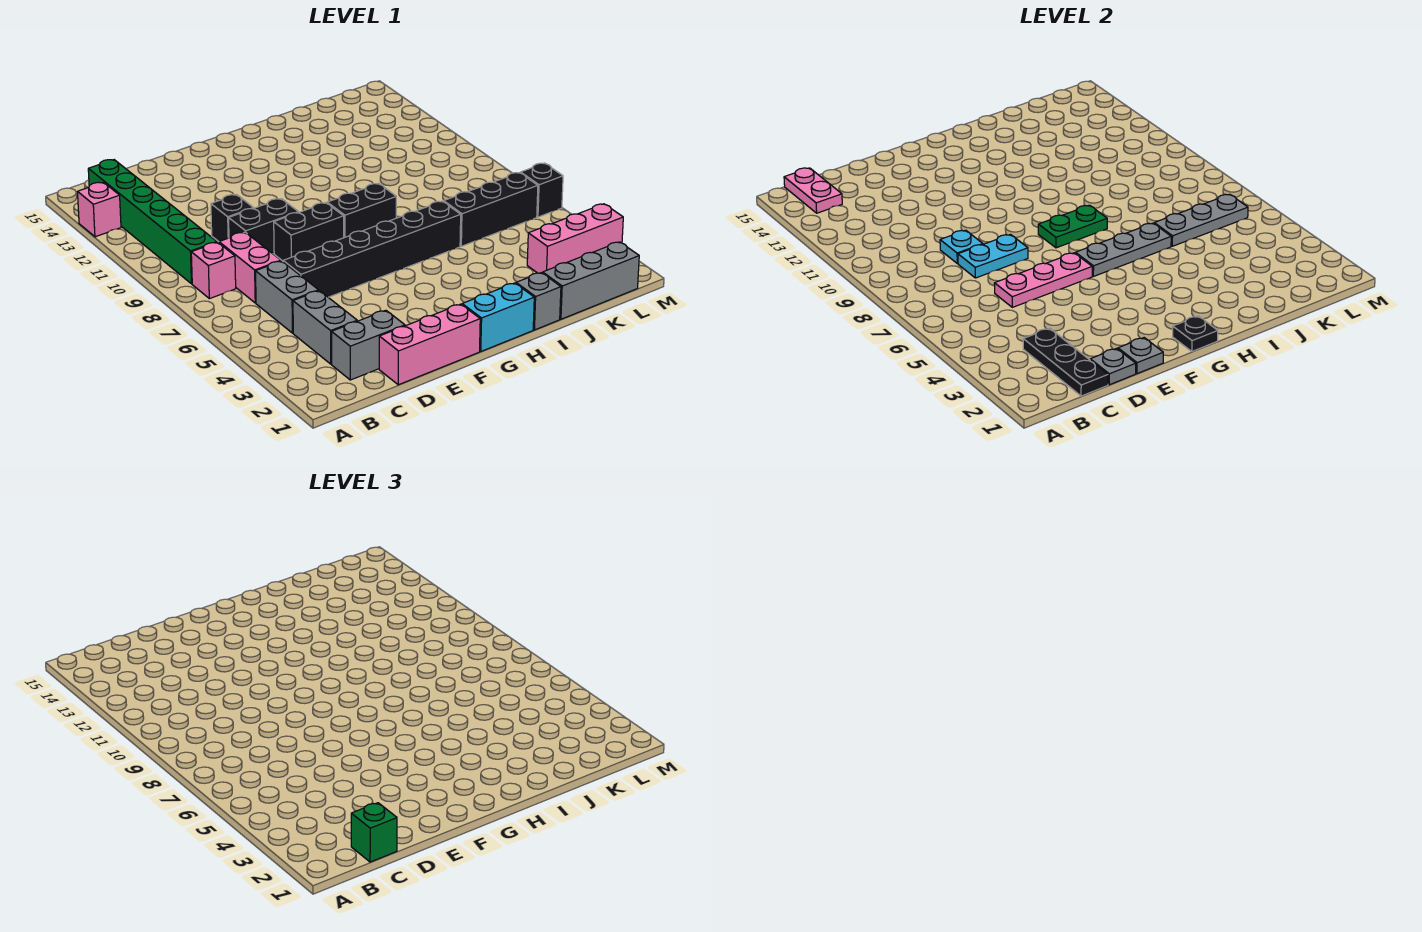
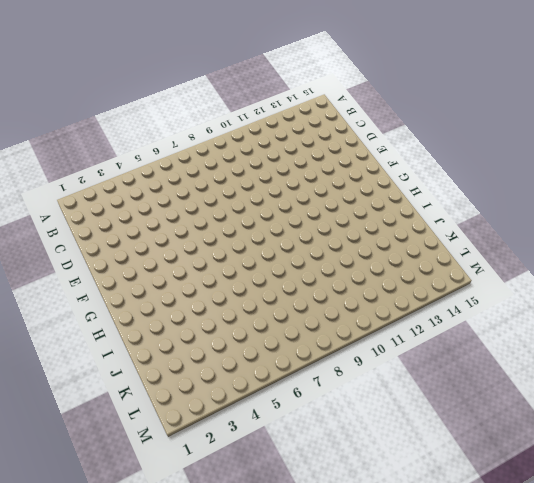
none -> pink 1x1 brick [78,182,121,237]
none -> pink 1x1 brick [191,242,236,299]
none -> green 1x6 brick [88,160,217,284]
none -> grey 1x2 brick [332,310,405,380]

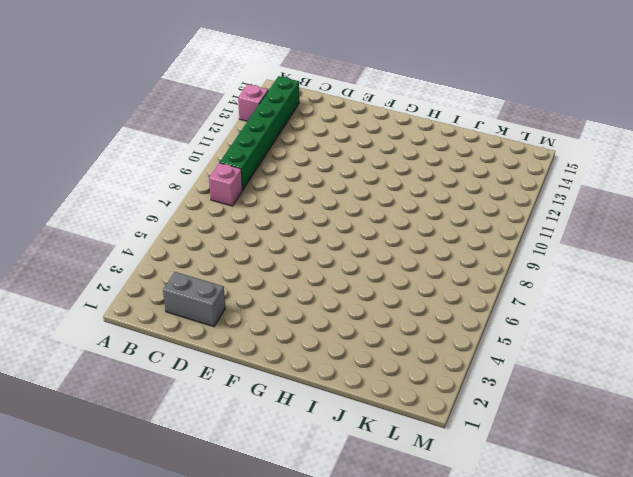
none -> grey 1x2 brick [293,291,357,364]
none -> grey 1x2 brick [256,261,319,333]
none -> pink 1x2 brick [219,232,281,303]
none -> pink 1x3 brick [379,304,480,385]

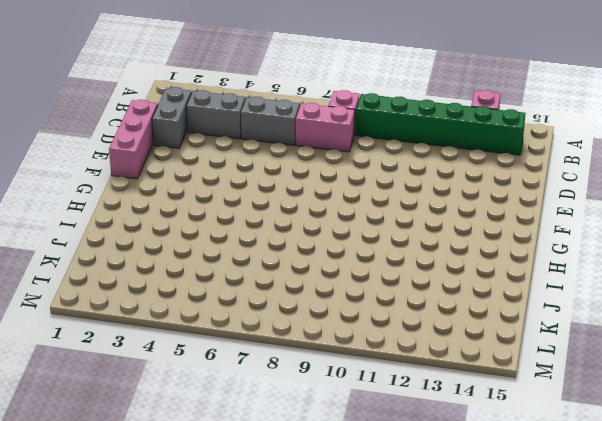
none -> black 1x6 brick [283,201,461,297]
none -> black 1x2 brick [229,199,298,254]
none -> black 1x1 brick [211,195,254,242]
none -> black 1x2 brick [274,203,344,261]

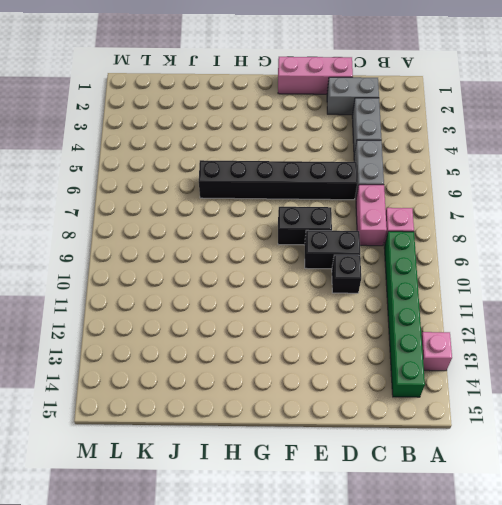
none -> cyan 1x2 brick [462,283,534,351]
none -> black 1x2 brick [327,183,396,238]
none -> grey 1x1 brick [516,273,561,330]
none -> grey 1x3 brick [543,242,639,319]

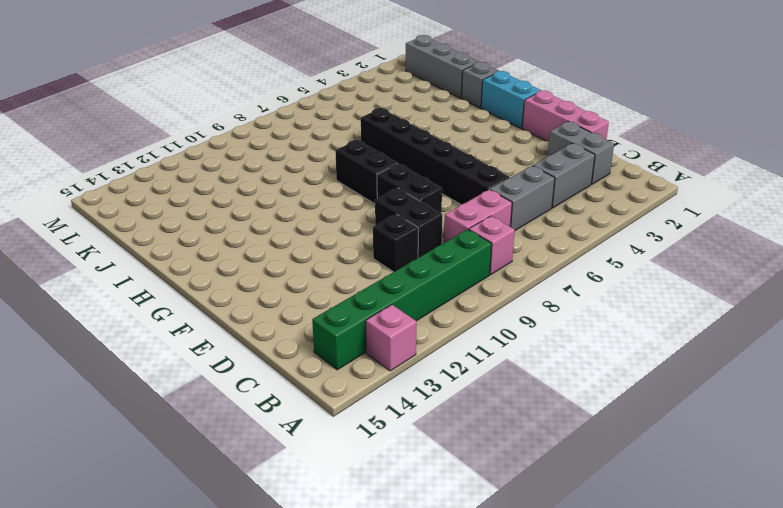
none -> black 1x3 brick [444,173,538,246]
none -> pink 1x3 brick [527,204,623,273]
none -> black 1x1 brick [521,163,563,217]
none -> pink 1x2 plate [784,168,842,213]

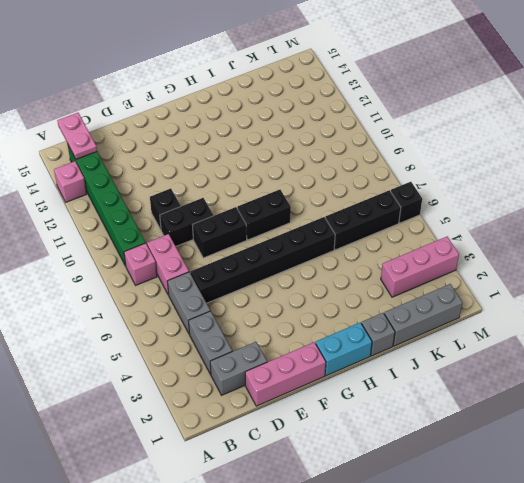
none -> black 1x3 plate [1023,328,1108,396]
none -> grey 1x1 plate [1090,348,1136,385]
none -> pink 1x3 plate [994,253,1092,307]
none -> cyan 1x2 plate [958,234,1028,278]

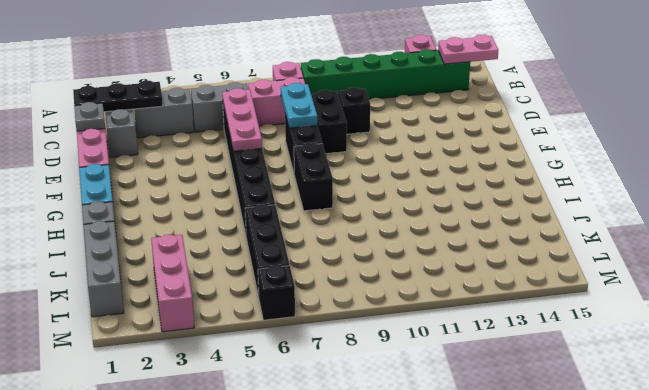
none -> cyan 1x1 plate [940,230,983,264]
none -> grey 1x1 plate [1118,338,1163,374]
none -> black 1x1 plate [1173,316,1218,351]
none -> grey 1x3 plate [1076,223,1171,276]

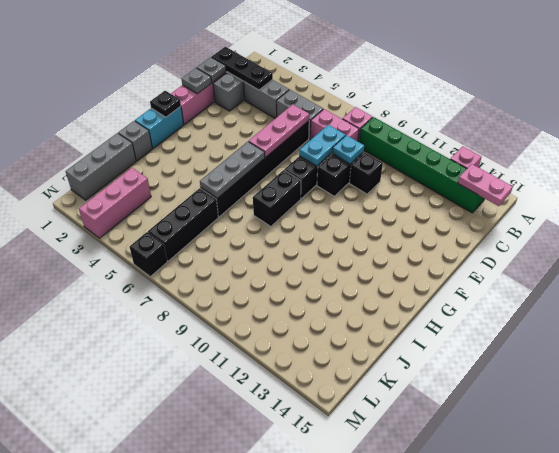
none -> green 1x2 plate [1038,205,1107,248]
none -> grey 1x3 plate [1154,194,1248,246]
none -> green 1x1 brick [351,803,397,862]

